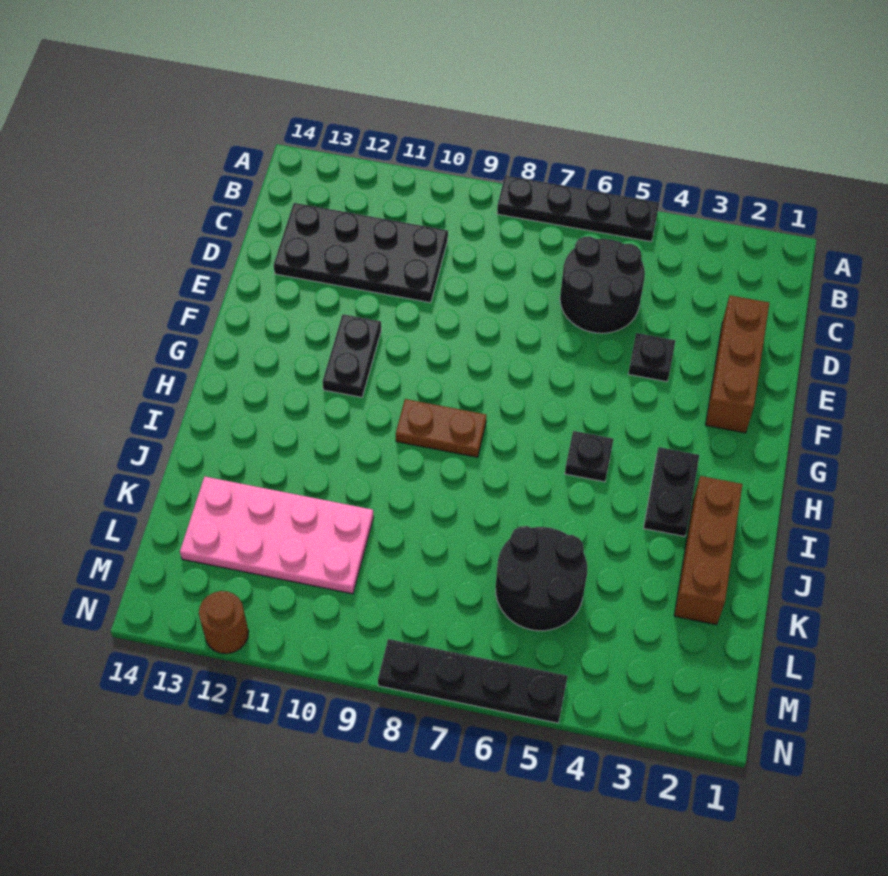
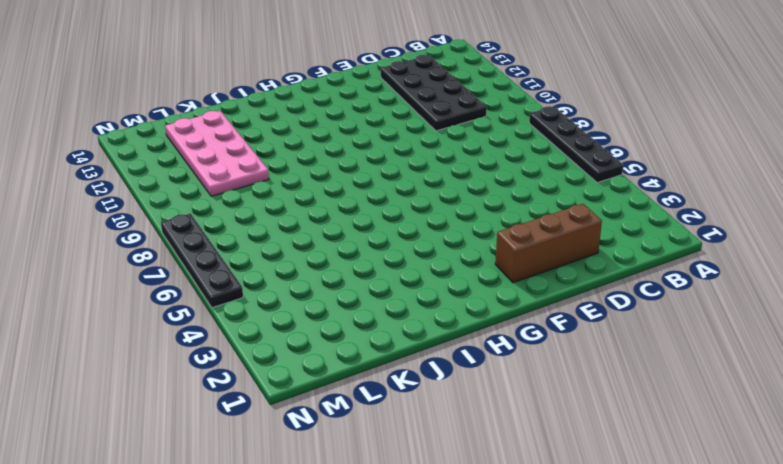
none -> black 2x2 round brick [560,236,645,333]
none -> black 1x1 plate [628,333,675,382]
none -> black 1x2 plate [323,314,381,397]

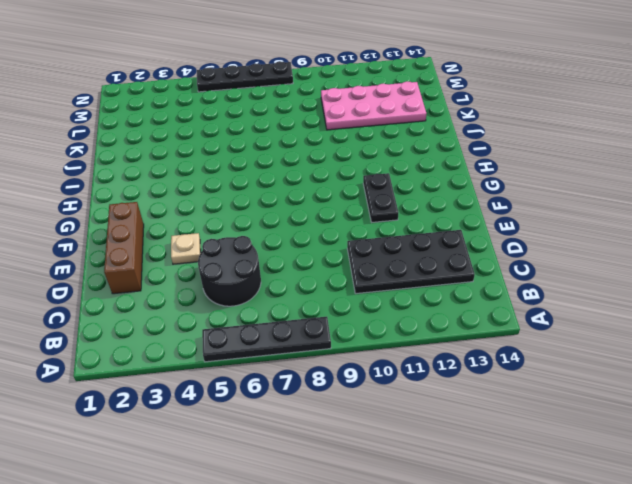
tan 1x1 plate [171,233,201,264] -> black 1x1 plate [628,333,675,382]
none -> black 1x2 plate [644,447,699,537]
none -> black 1x1 plate [565,431,613,482]
none -> brown 1x2 plate [396,399,486,457]

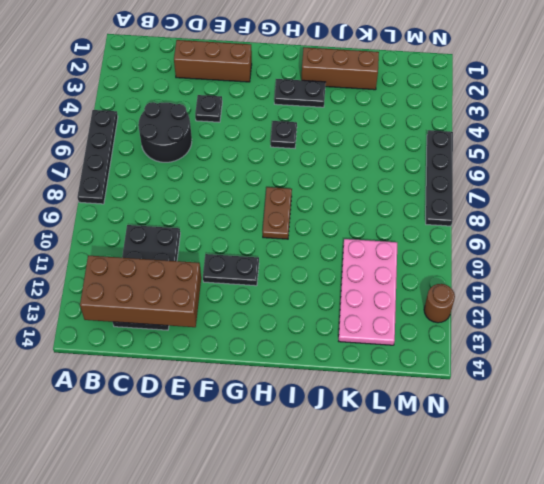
brown 2x4 brick [80,255,201,327] -> none
none -> black 2x2 round brick [496,526,587,631]

